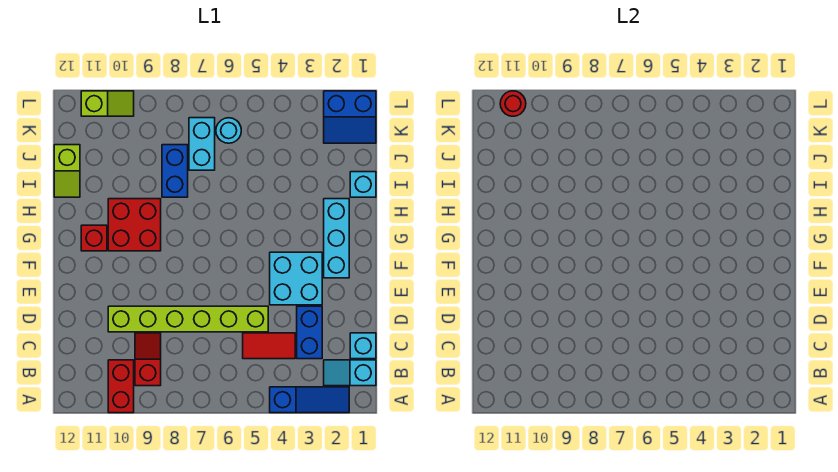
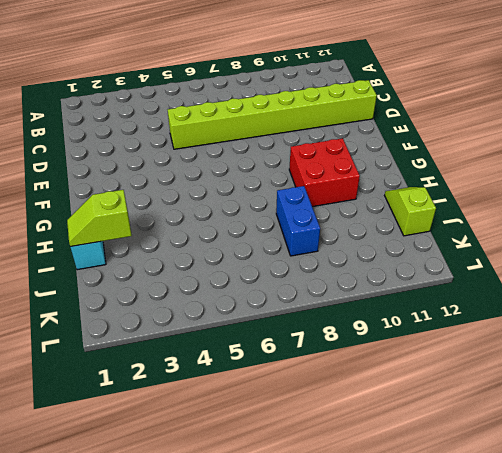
lime 1x8 brick [168,80,377,149] -> lime 1x6 brick [108,306,268,332]
lime 1x2 slope [67,190,132,247] -> lime 1x2 slope moved to [81,91,134,116]
none -> blue 1x3 slope [270,387,349,413]
none -> red 1x2 brick [108,360,134,413]
none -> cyan 1x2 slope [324,360,376,386]

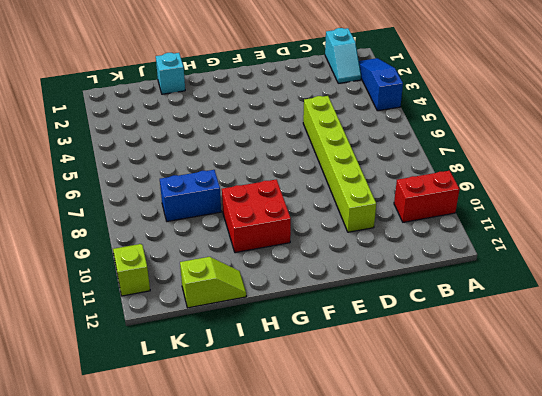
none -> red 1x2 slope [135,333,161,386]
none -> cyan 1x1 brick [350,333,376,359]
none -> blue 1x2 brick [297,306,322,359]

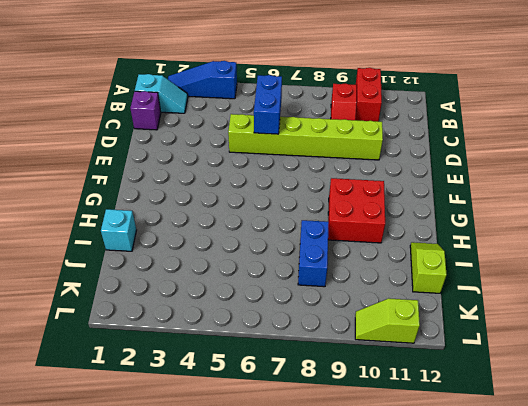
purple 1x1 brick [130,91,161,130] -> cyan 1x1 brick [350,333,376,359]
blue 1x2 brick [254,75,282,134] -> blue 1x2 brick moved to [297,306,322,359]
none -> red 1x2 tile [243,333,295,359]
none -> cyan 2x2 brick [270,252,322,305]
none -> cyan 1x3 brick [324,199,349,278]

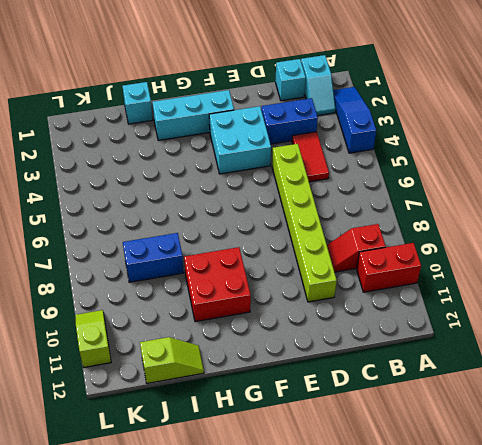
none -> red 1x1 brick [81,225,107,251]
none -> cyan 1x2 brick [189,118,215,170]
none -> blue 2x2 slope [324,91,376,143]

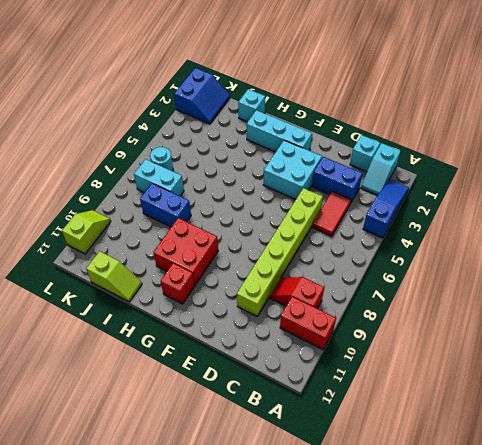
none -> red 1x1 round brick [500,91,526,116]

